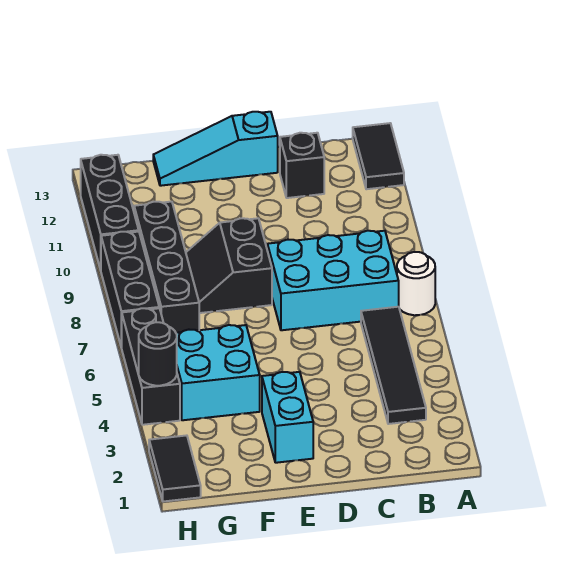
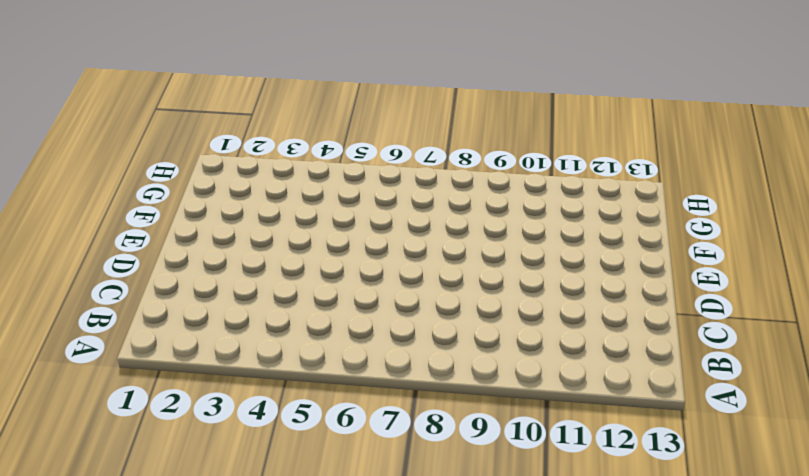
none -> white 1x1 round brick [397,252,435,315]
none -> black 1x2 tile [353,123,404,189]
none -> black 1x4 tile [361,307,426,424]

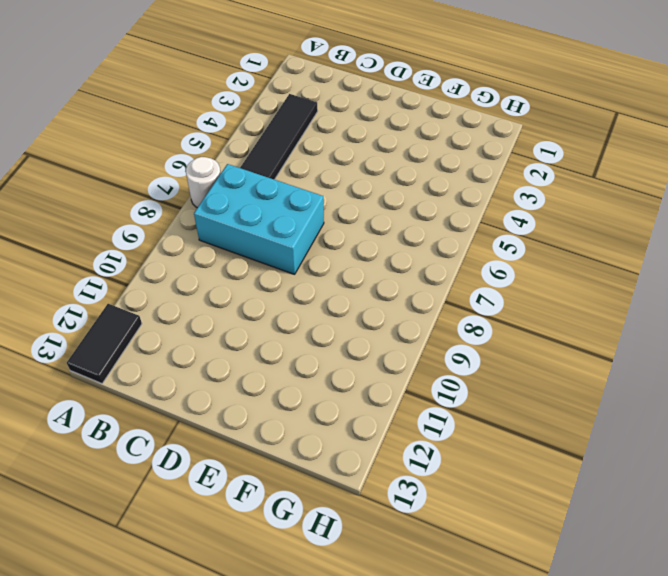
none -> black 1x1 brick [280,133,324,198]
none -> cyan 1x3 slope [153,112,278,186]
none -> cyan 1x2 brick [262,372,313,463]

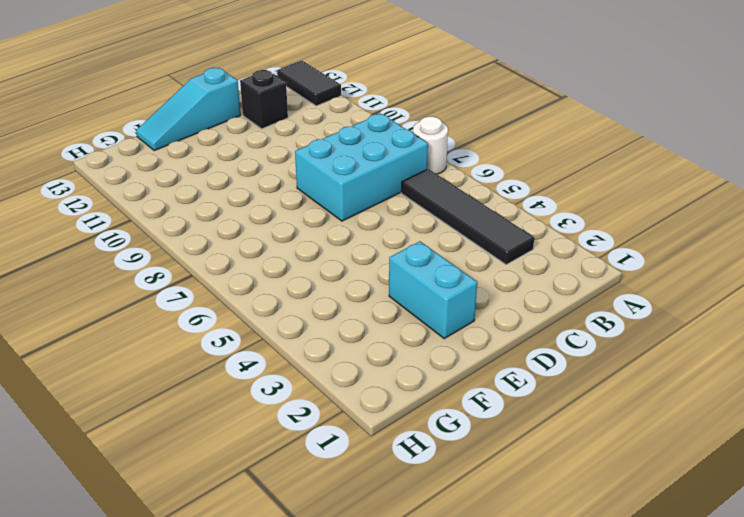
none -> black 2x2 slope [186,218,272,313]
none -> cyan 2x2 brick [176,325,260,420]
none -> black 1x4 brick [134,202,199,333]

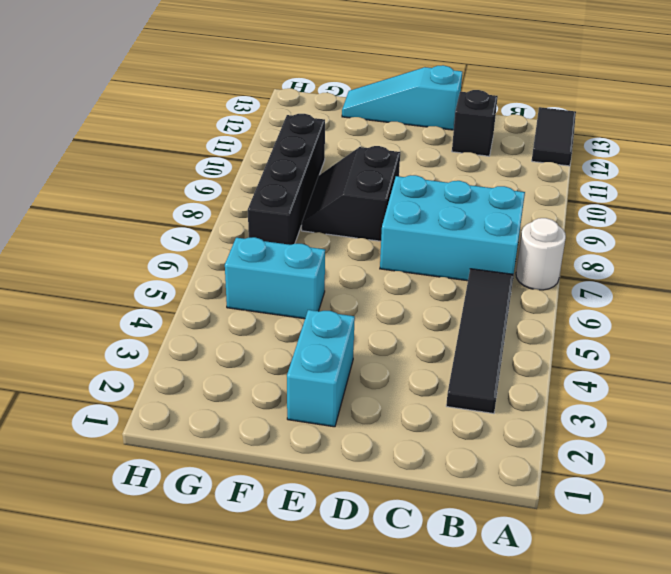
cyan 1x2 brick [225,237,325,319] -> cyan 2x2 brick [176,325,260,420]
none -> black 1x2 tile [149,435,201,502]
none -> black 1x3 brick [122,308,180,425]
none -> black 1x3 brick [101,232,159,348]

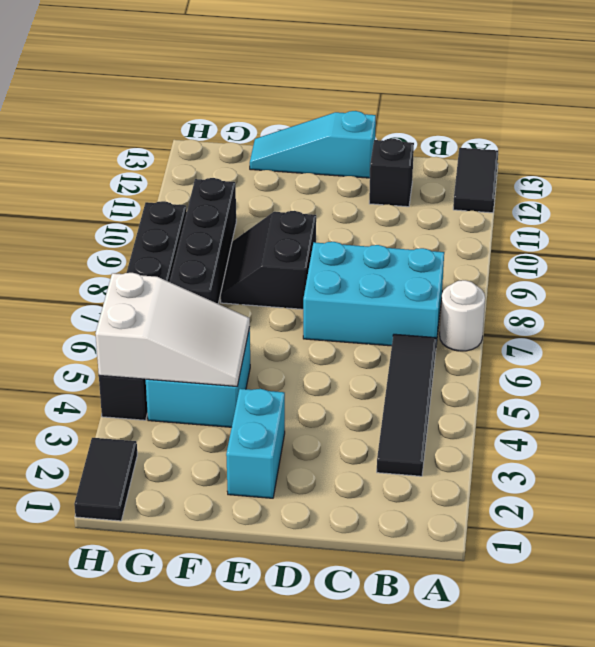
white 2x3 slope [96,273,250,386] -> black 1x1 round brick [139,322,177,386]
none -> black 1x3 brick [81,155,139,270]

